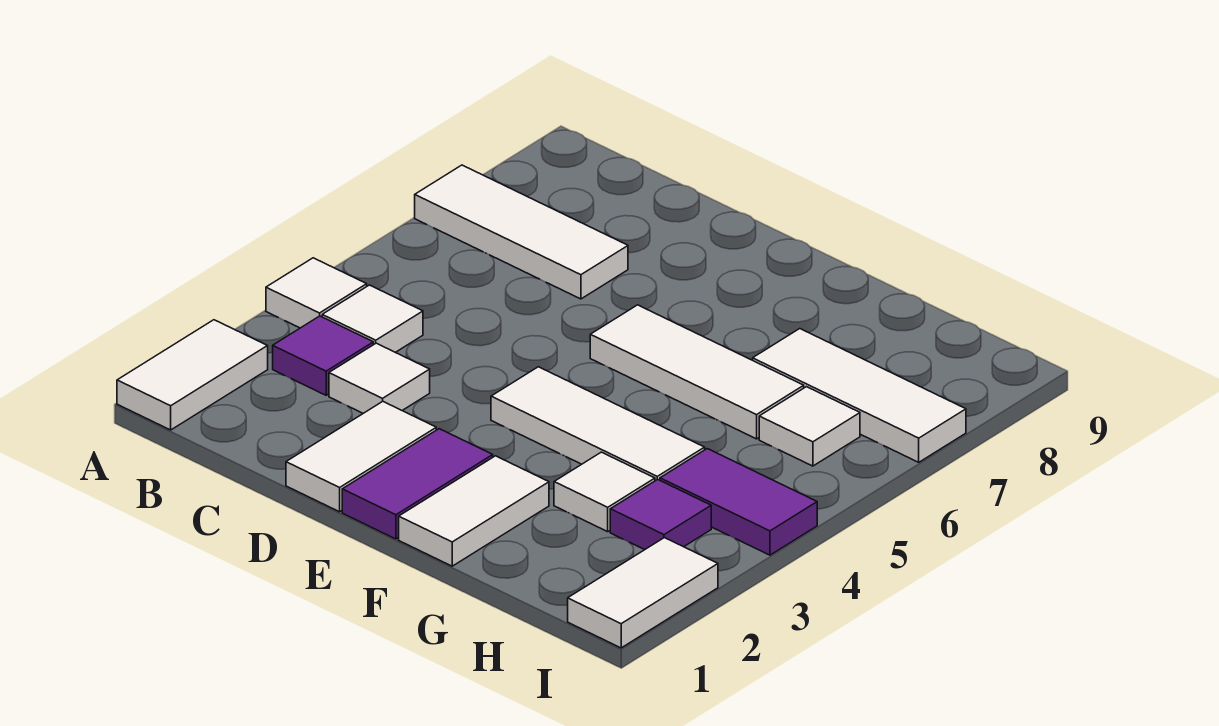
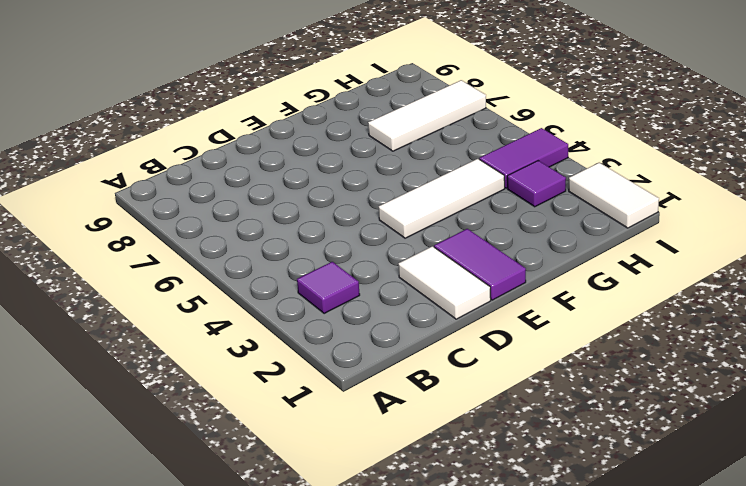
none -> white 1x2 tile [117,320,268,430]
none -> white 1x1 tile [266,258,367,328]
none -> white 1x3 tile [415,165,628,299]

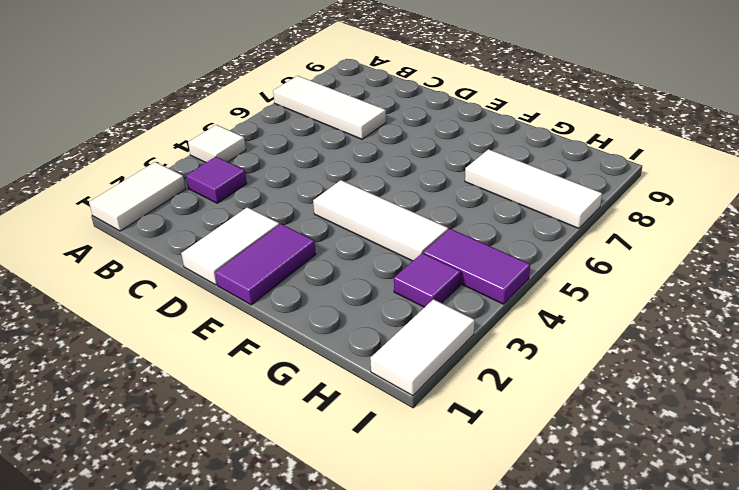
none -> white 1x1 tile [322,285,423,352]
none -> white 1x1 tile [329,343,430,413]
none -> white 1x3 tile [590,305,804,439]

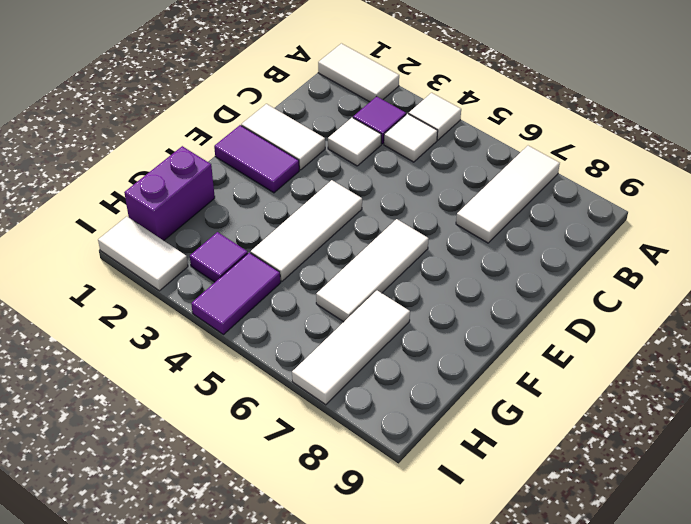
purple 1x2 brick [124,146,215,241] -> none
none -> white 1x2 tile [399,456,549,566]
none -> white 1x1 tile [554,452,655,532]
none -> white 1x1 tile [759,387,860,466]

